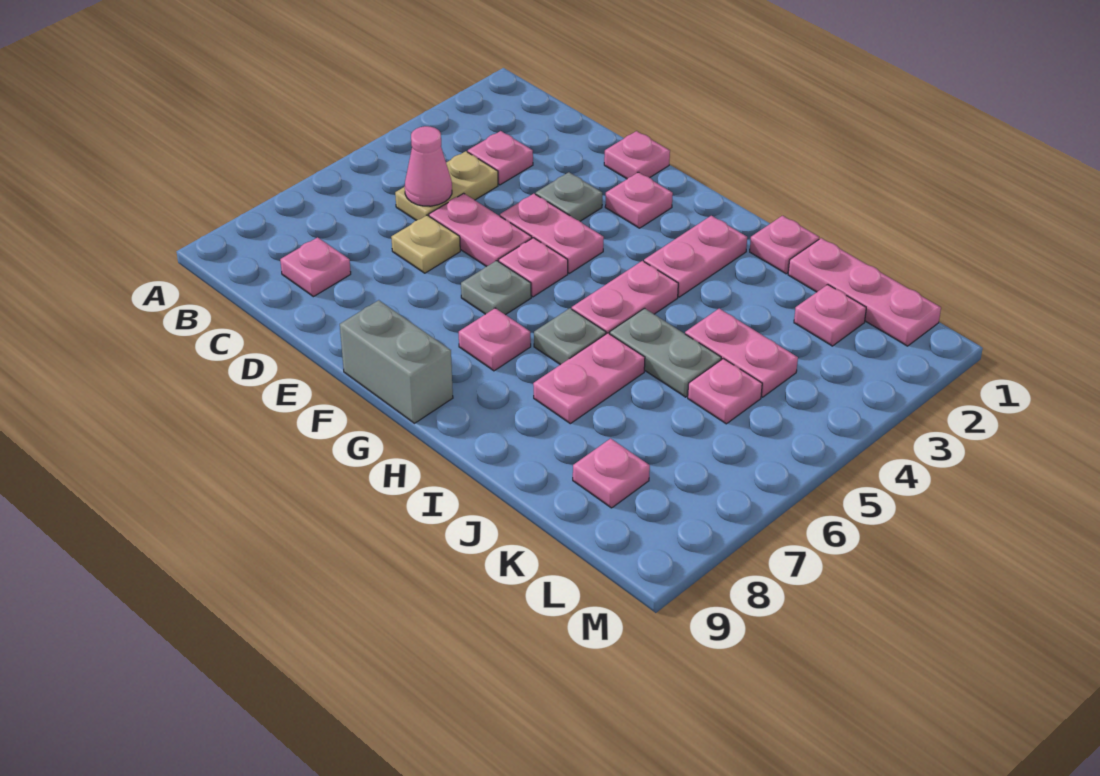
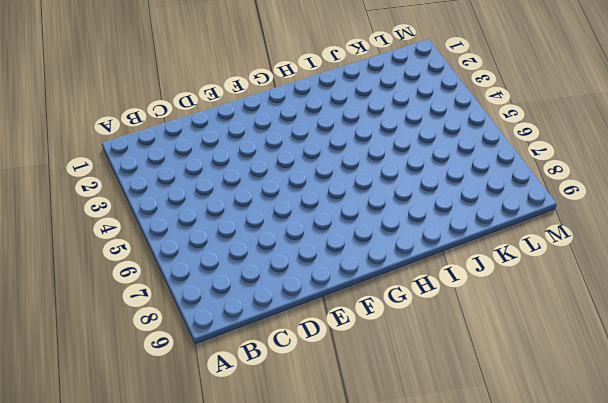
none -> pink 1x1 plate [468,131,533,185]
none -> tan 1x2 plate [395,151,498,220]
none -> pink 1x1 plate [280,237,351,297]

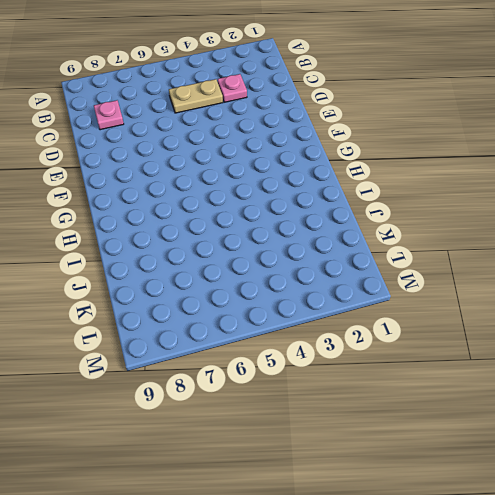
none -> pink 1x2 plate [429,193,532,267]
none -> tan 1x1 plate [391,215,460,273]
none -> pink 1x1 plate [604,131,670,179]

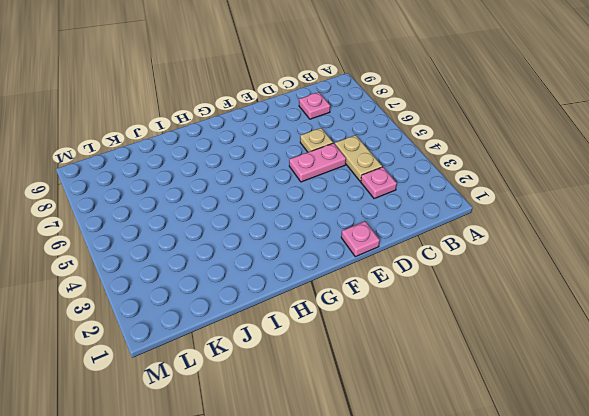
none -> grey 1x1 plate [536,172,602,221]
none -> pink 1x2 plate [500,194,604,273]
none -> pink 1x1 plate [605,172,673,228]

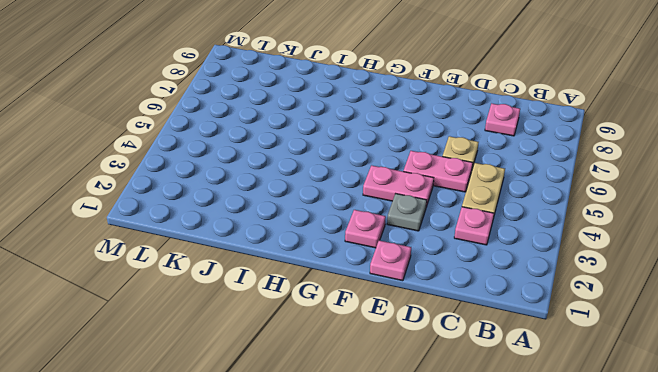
none -> pink 1x1 plate [499,238,568,297]
none -> grey 1x1 plate [461,261,531,315]
none -> grey 1x2 brick [340,300,453,423]

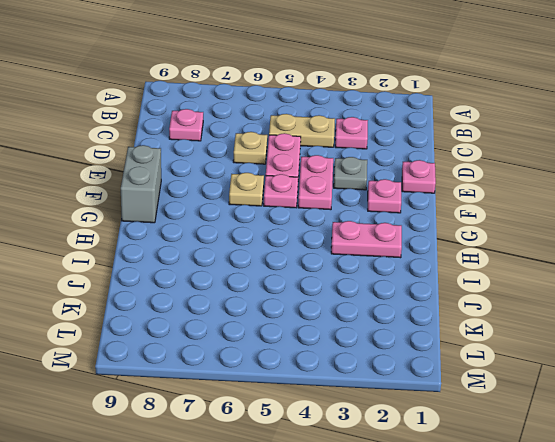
tan 1x1 plate [229,173,264,206] -> grey 1x1 plate [461,261,531,315]
none -> pink 1x1 plate [459,308,531,371]
none -> pink 1x2 plate [572,261,678,334]
none -> grey 1x1 plate [534,308,606,365]

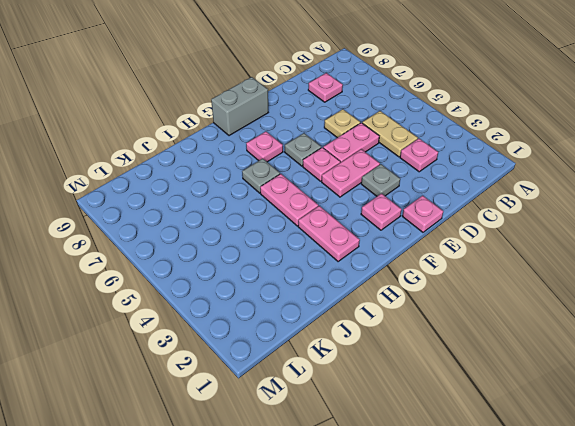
none -> pink 1x1 plate [750,216,819,274]
none -> grey 1x2 plate [610,308,721,397]
none -> pink 1x2 plate [533,333,645,424]

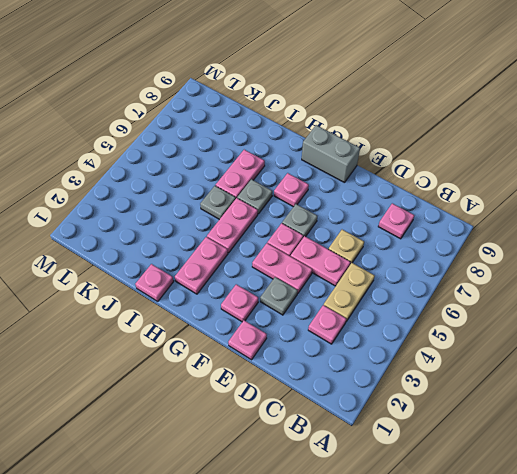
grey 1x1 plate [200,186,236,219] -> grey 1x2 plate [610,308,721,397]
none -> pink 1x3 plate [788,238,941,346]
none -> pink 1x2 plate [685,308,798,397]
none -> pink 1x1 plate [794,285,866,346]

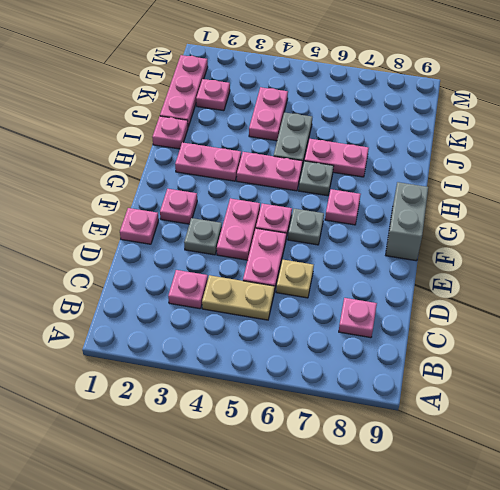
none -> pink 1x1 plate [688,359,762,424]
none -> pink 1x1 plate [573,438,650,508]
none -> pink 1x1 cone [405,126,452,206]

